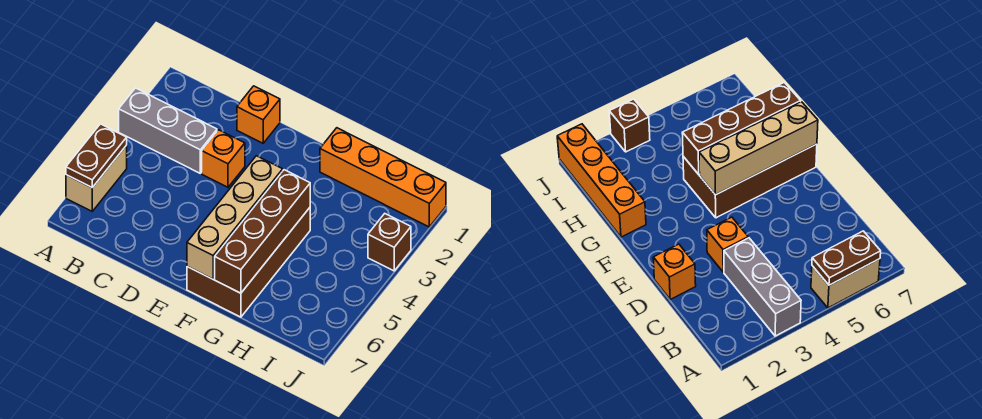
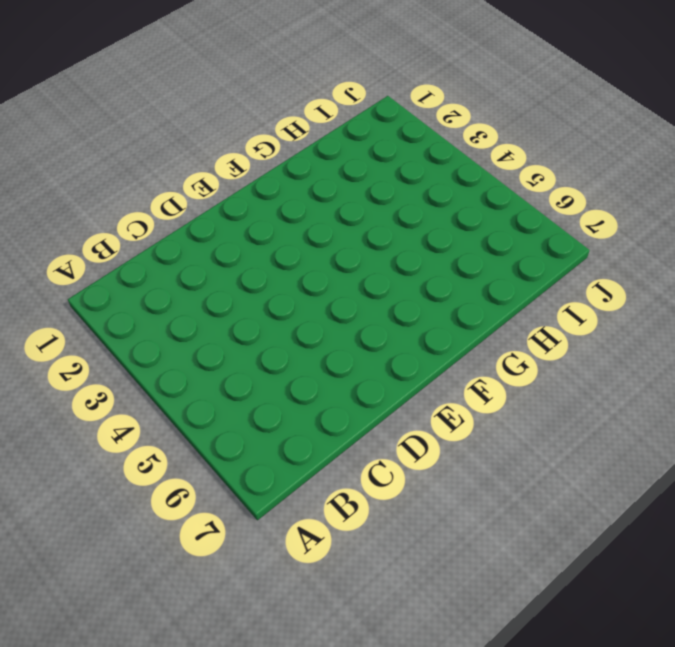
none -> grey 1x3 brick [119,88,217,173]
none -> tan 1x2 brick [66,145,127,211]

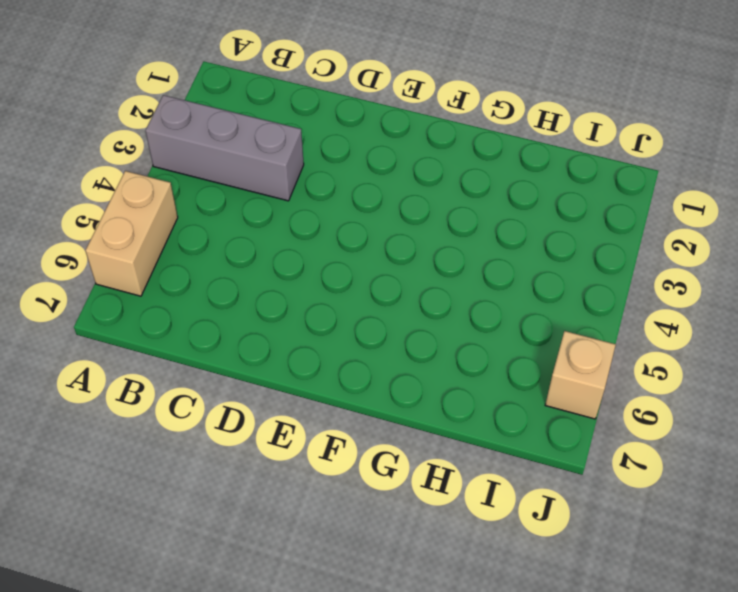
tan 1x1 brick [545,331,616,419] -> none
none -> orange 1x1 brick [237,86,280,143]
none -> orange 1x1 brick [202,130,245,187]

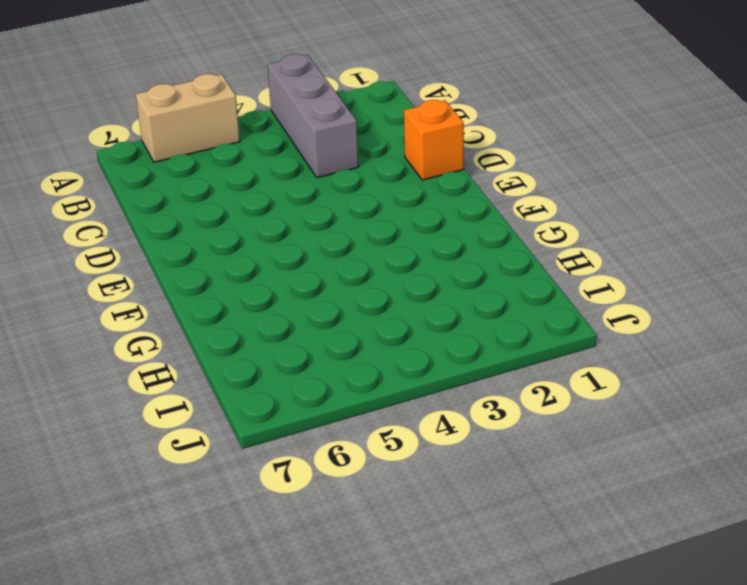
none -> orange 1x1 brick [202,130,245,187]
none -> brown 2x4 brick [187,208,310,317]

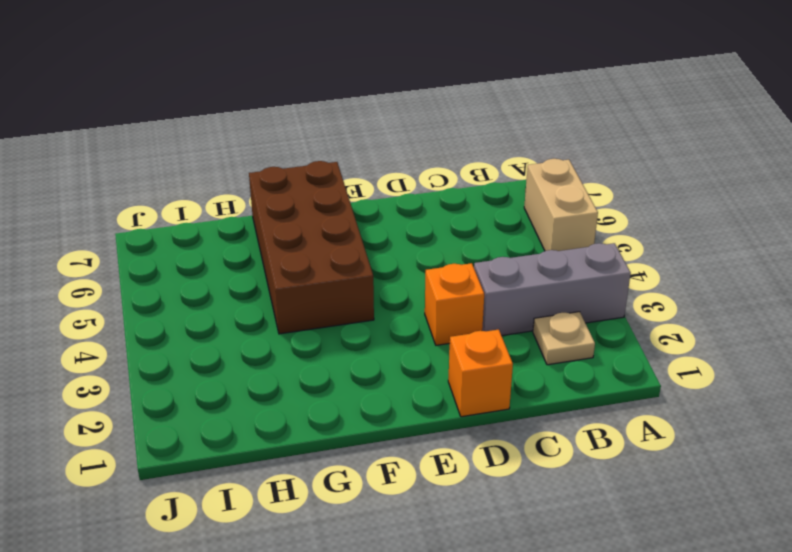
tan 1x1 plate [533,312,595,365] -> none
none -> orange 1x4 brick [320,128,446,227]
none -> brown 1x1 brick [368,214,411,271]

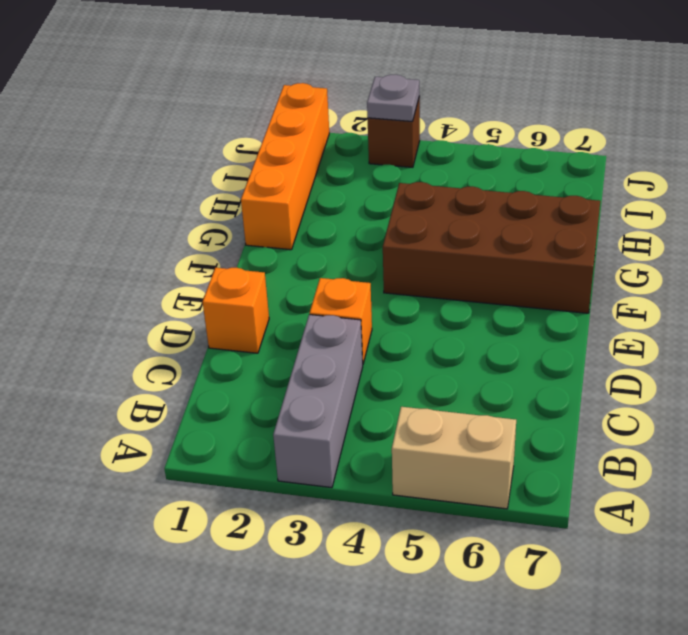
grey 1x1 plate [367,75,419,122] -> none
none -> brown 1x2 plate [66,124,127,188]
none -> tan 1x4 brick [187,156,283,279]

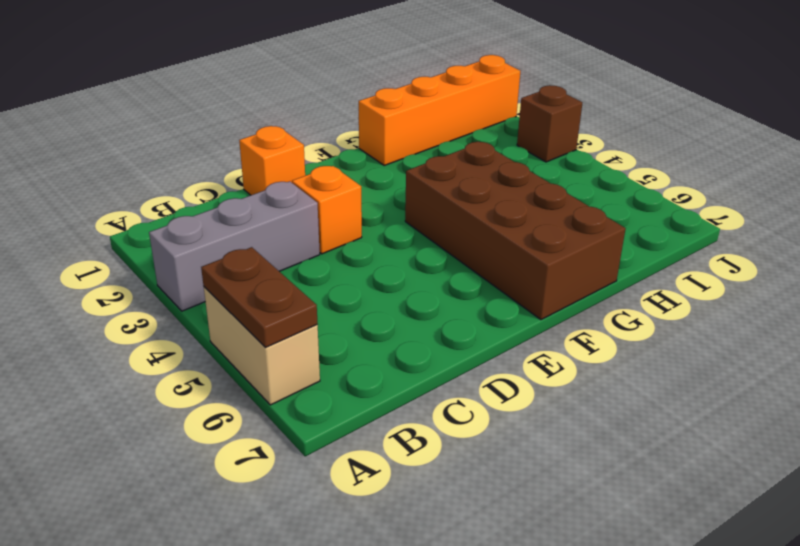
none -> tan 1x4 brick [187,156,283,279]
none -> brown 1x4 brick [215,170,310,293]

